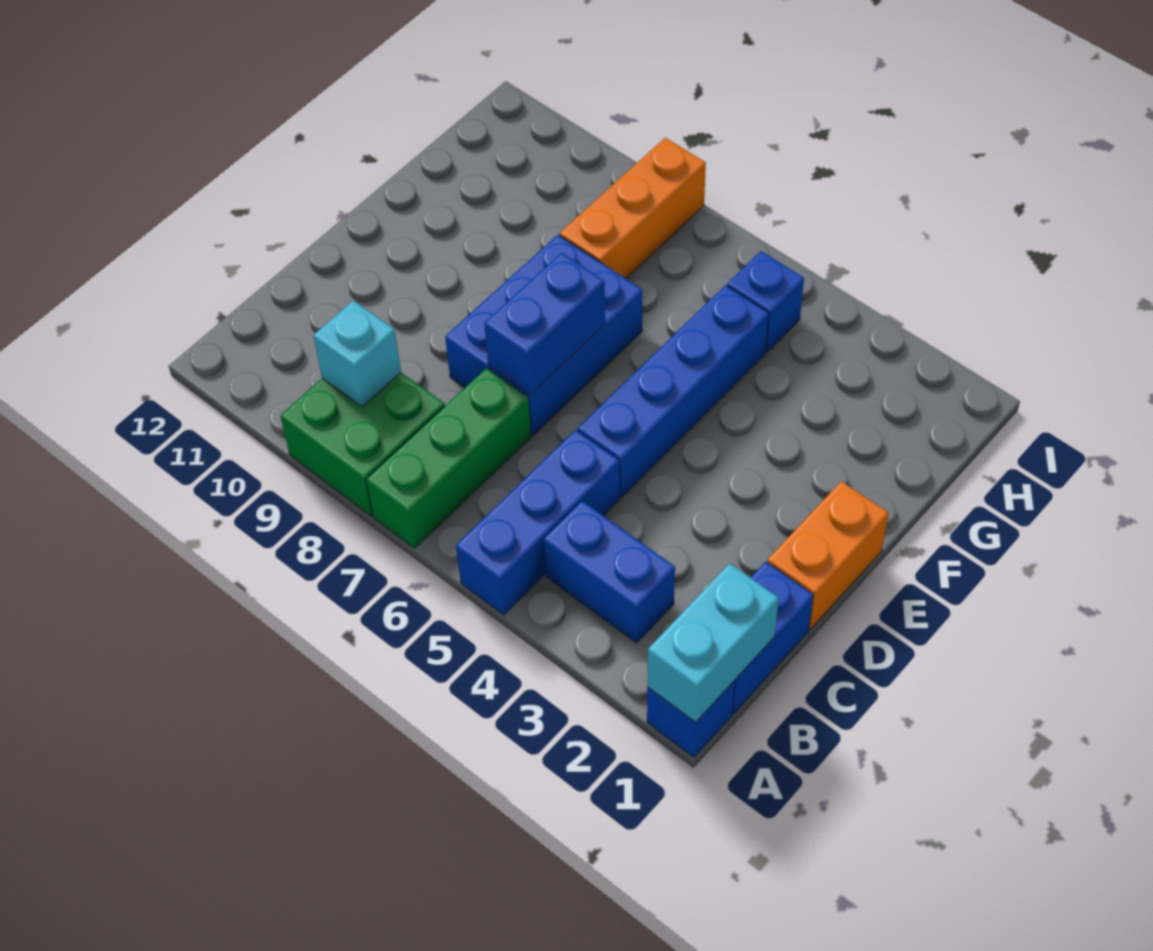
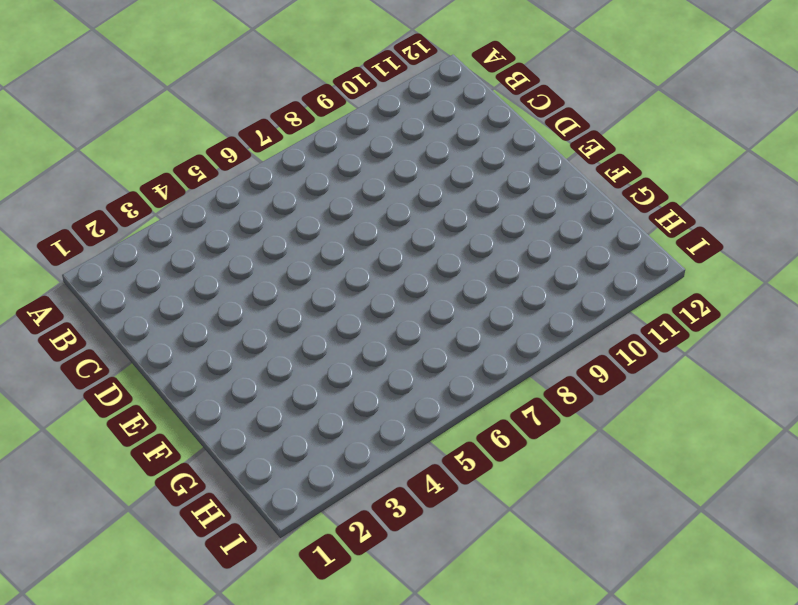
none -> blue 1x1 brick [647,681,735,757]
none -> blue 1x3 brick [456,430,620,615]
none -> green 1x3 brick [366,368,531,548]

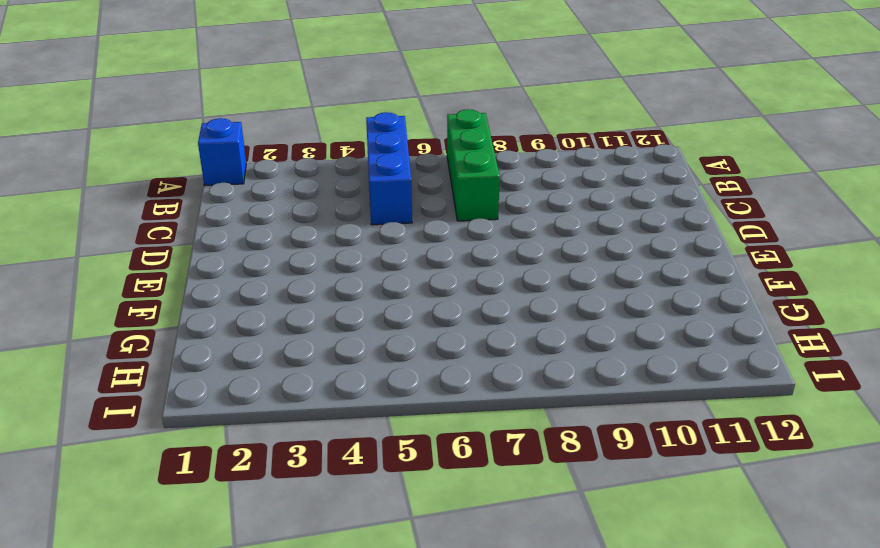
none -> green 2x2 brick [280,373,445,516]
none -> blue 1x2 brick [732,562,813,714]
none -> blue 1x2 brick [544,501,675,643]

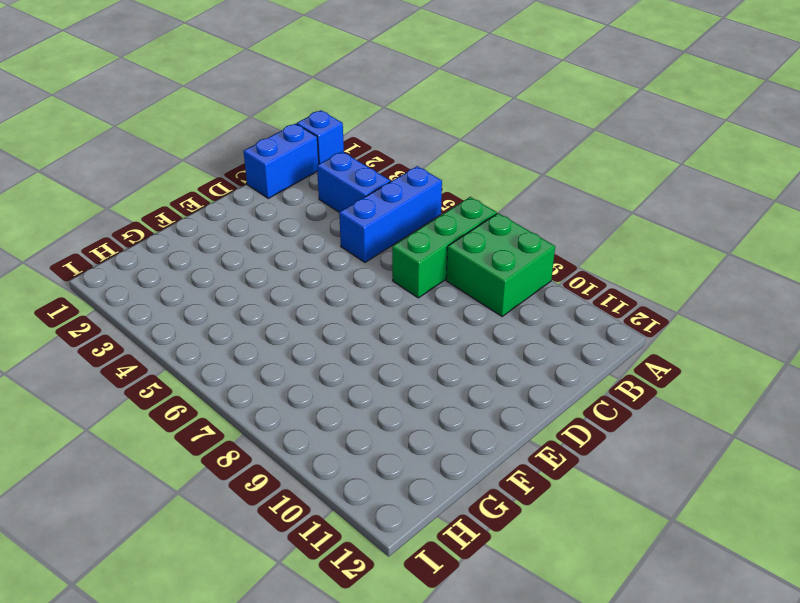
none -> orange 1x2 brick [767,481,889,629]
none -> blue 1x4 brick [578,285,769,497]
none -> blue 2x3 brick [445,235,642,435]

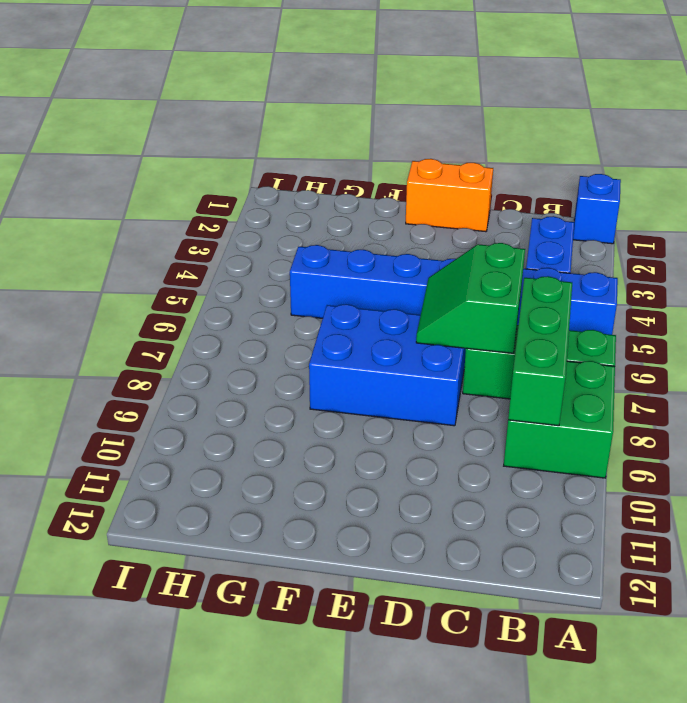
green 1x3 brick [508,276,572,426] -> cyan 1x1 brick [313,300,401,407]
green 2x2 slope [416,243,525,353] -> blue 1x2 brick [484,253,605,395]
none -> blue 1x2 brick [732,562,813,714]
none -> orange 1x3 brick [560,138,706,279]
none -> blue 1x1 brick [727,251,804,352]

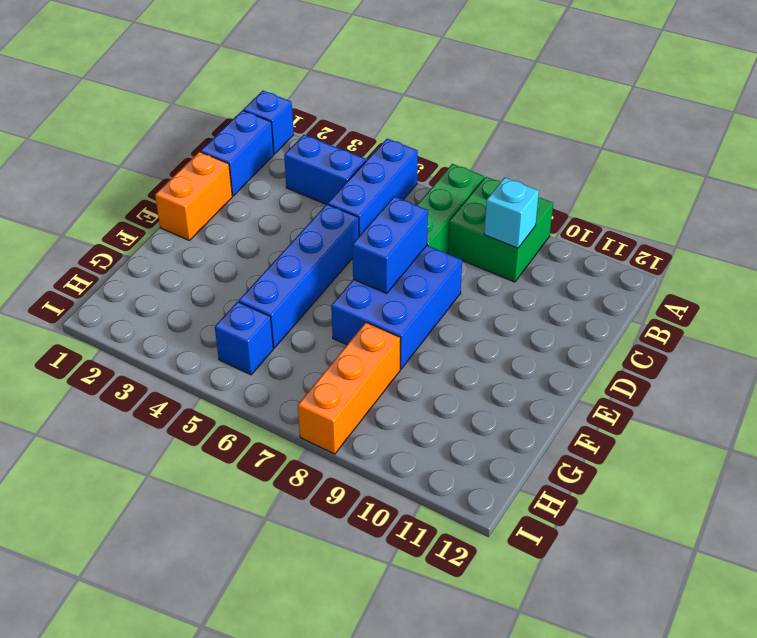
none -> cyan 1x2 brick [647,563,779,722]

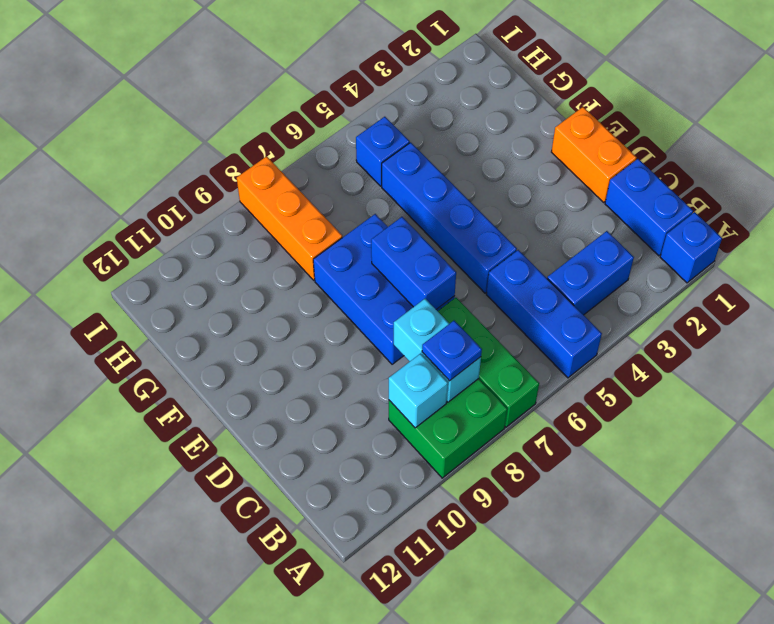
cyan 1x2 brick [394,299,481,402] -> cyan 1x2 brick moved to [647,563,779,722]
blue 1x1 plate [422,321,482,381] -> none

